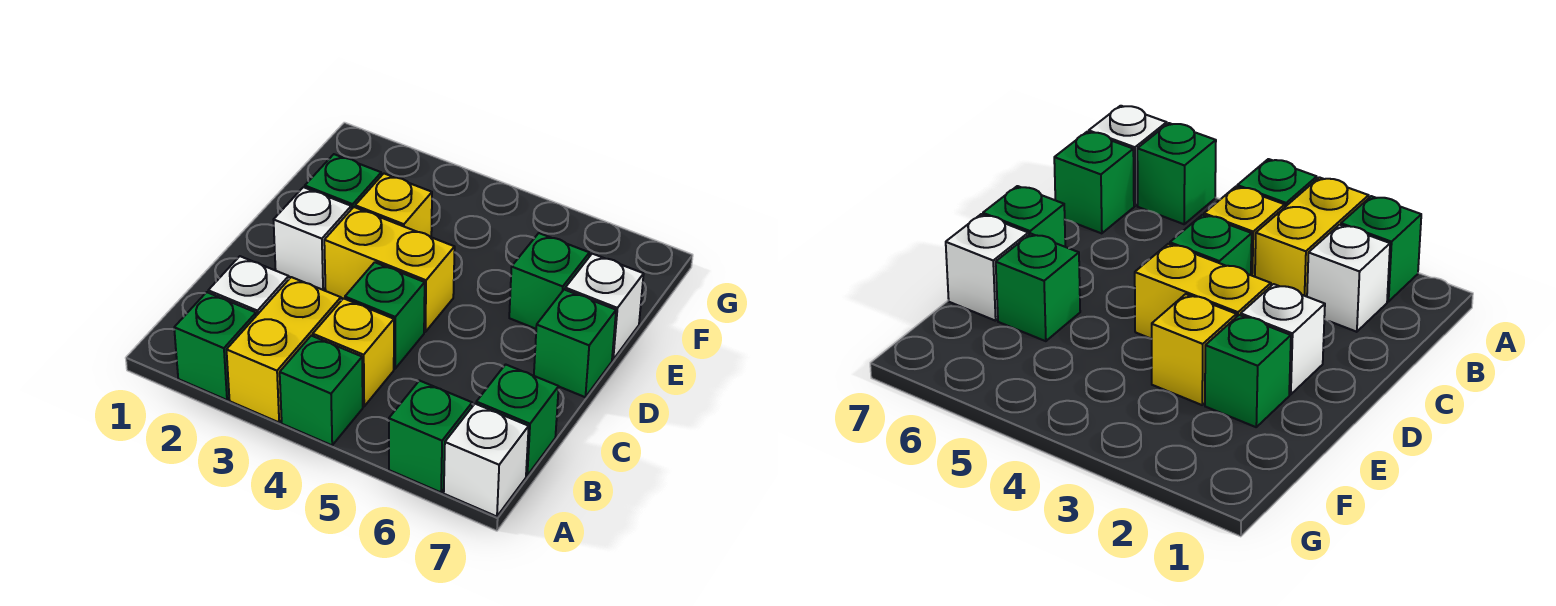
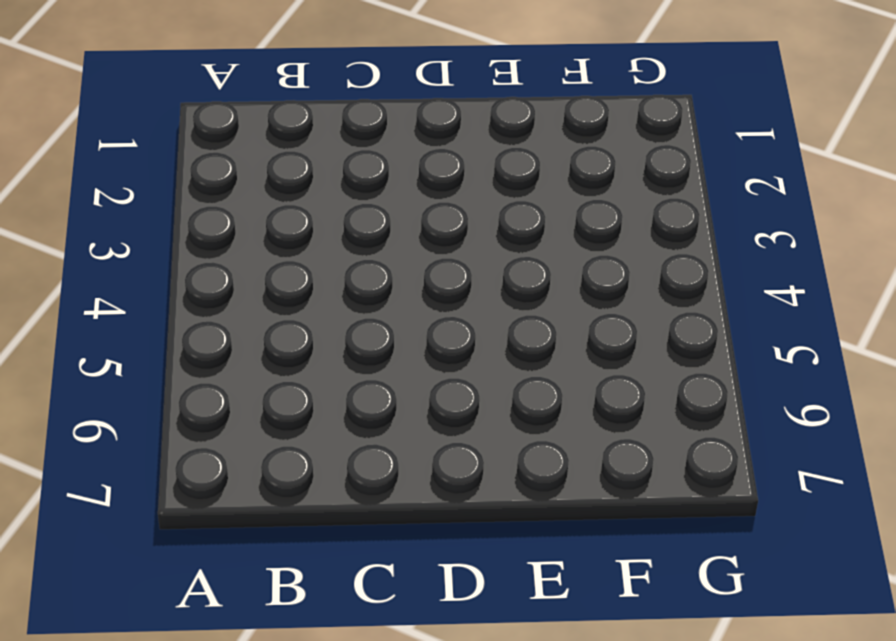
none -> green 1x1 brick [174,292,256,400]
none -> yellow 1x2 brick [227,277,341,422]
none -> green 1x1 brick [280,336,363,445]

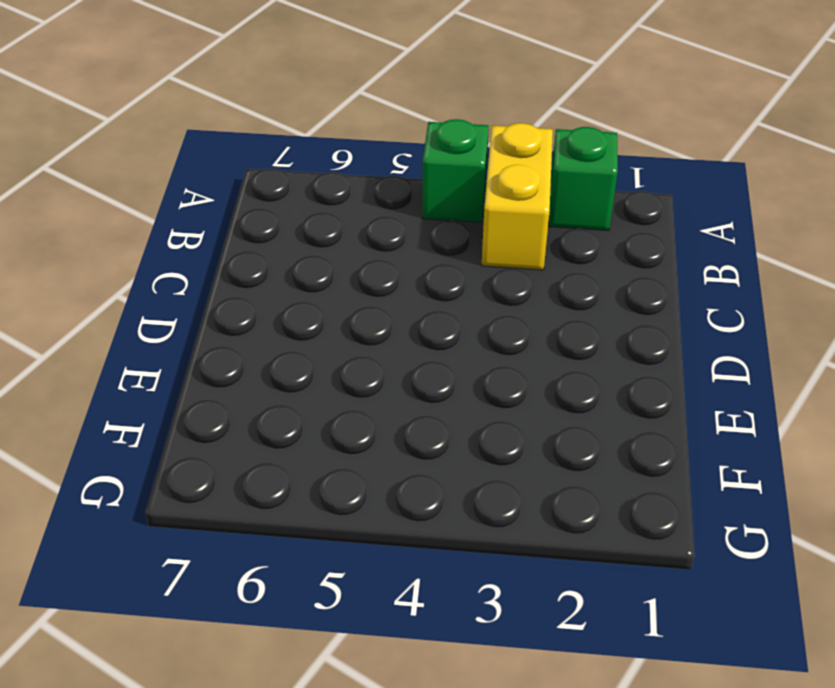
none -> green 1x1 brick [389,381,472,492]
none -> white 1x1 brick [444,404,529,517]
none -> white 1x1 brick [208,256,289,316]

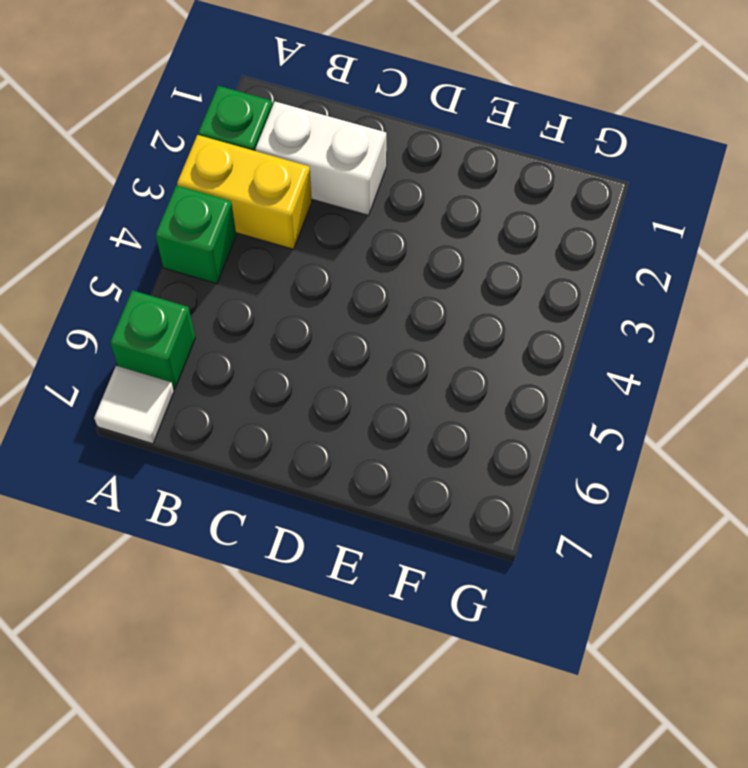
white 1x1 tile [94,366,174,444] -> white 1x1 brick [444,404,529,517]
white 1x2 brick [256,101,386,215] -> white 1x1 brick [208,256,289,316]
none -> yellow 1x1 brick [313,298,394,406]
none -> green 1x1 brick [476,364,559,475]
none -> green 1x1 brick [345,262,425,369]

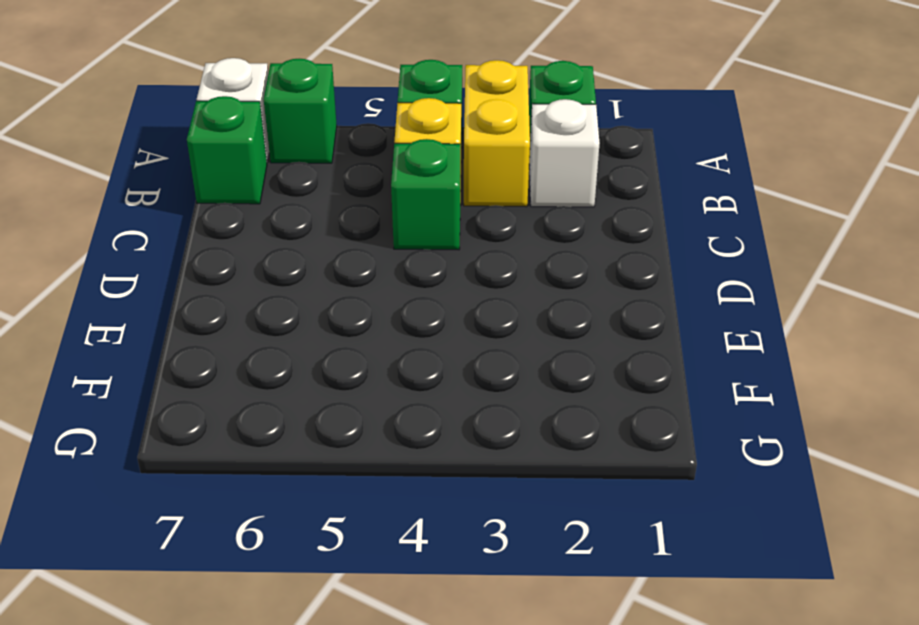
none -> white 1x1 brick [274,187,351,290]
none -> yellow 1x2 brick [324,207,455,332]
none -> green 1x1 brick [534,290,616,397]

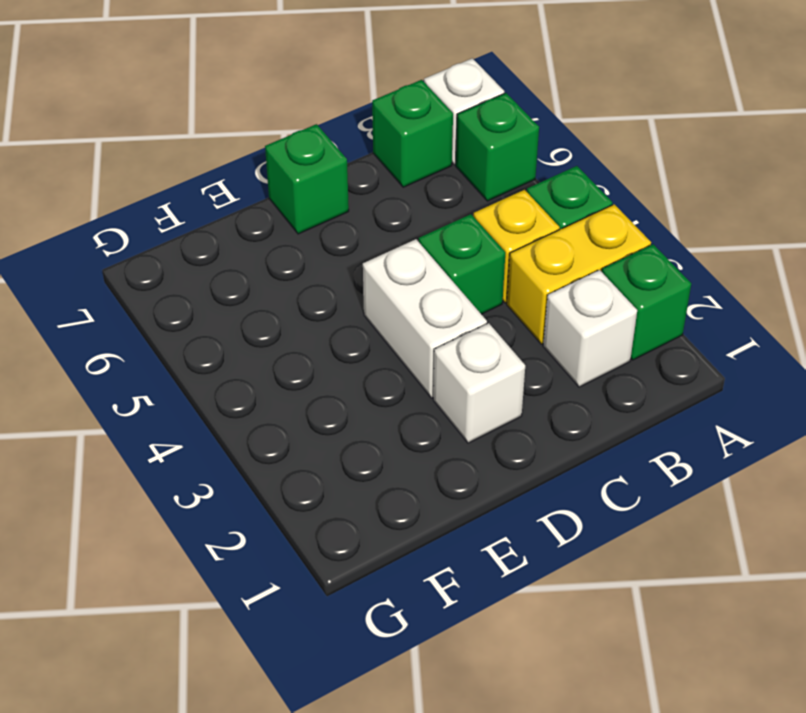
white 1x2 brick [363,239,487,398] -> yellow 1x2 brick [324,207,455,332]
none -> green 1x1 brick [305,154,381,209]
none -> yellow 1x1 brick [355,174,432,237]
none -> green 1x1 brick [509,233,589,329]

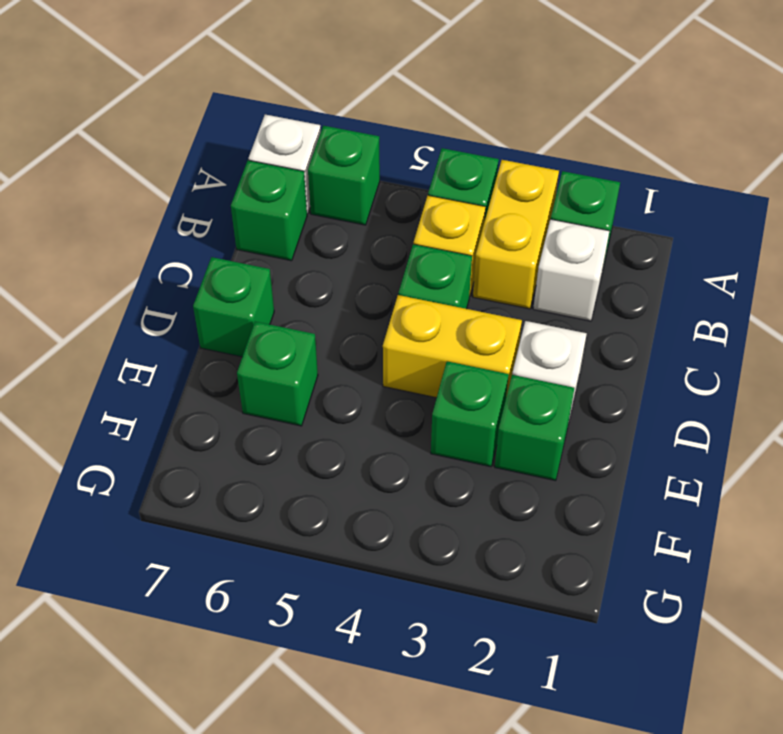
green 1x1 brick [431,361,509,467] -> yellow 1x1 brick [355,174,432,237]
none -> white 1x1 brick [565,254,644,360]

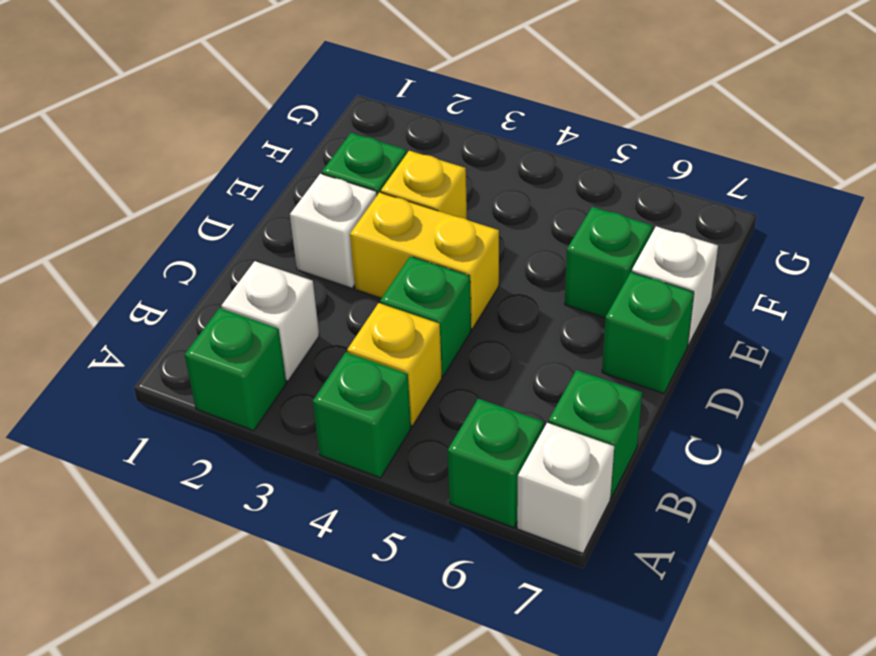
none -> yellow 1x2 brick [227,277,341,422]

